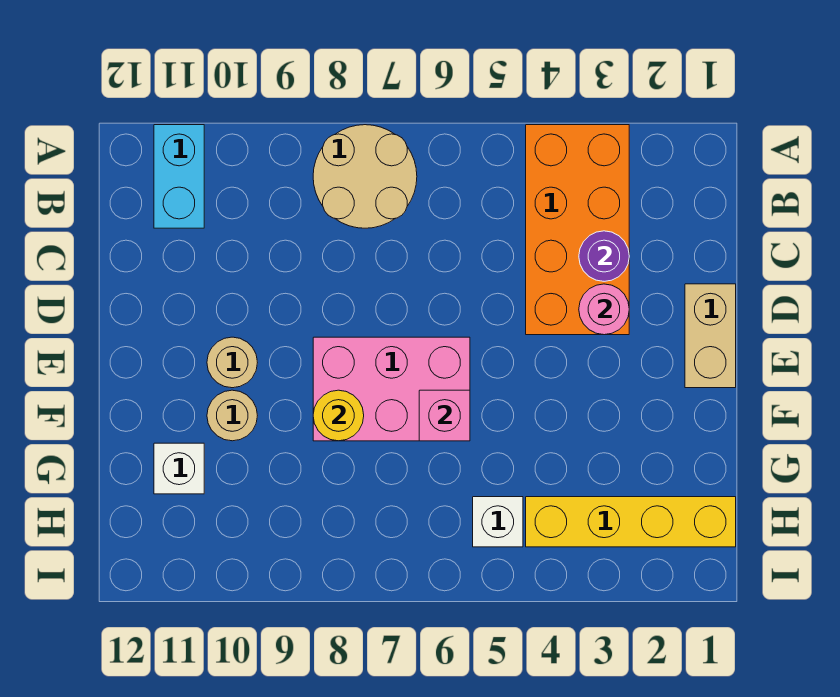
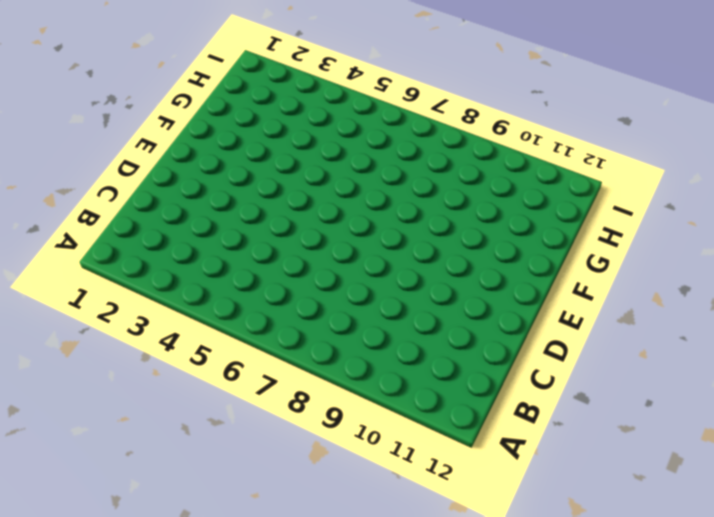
none -> orange 2x4 brick [526,125,629,335]
none -> tan 2x2 round brick [313,125,417,228]
none -> cyan 1x2 brick [154,125,204,228]

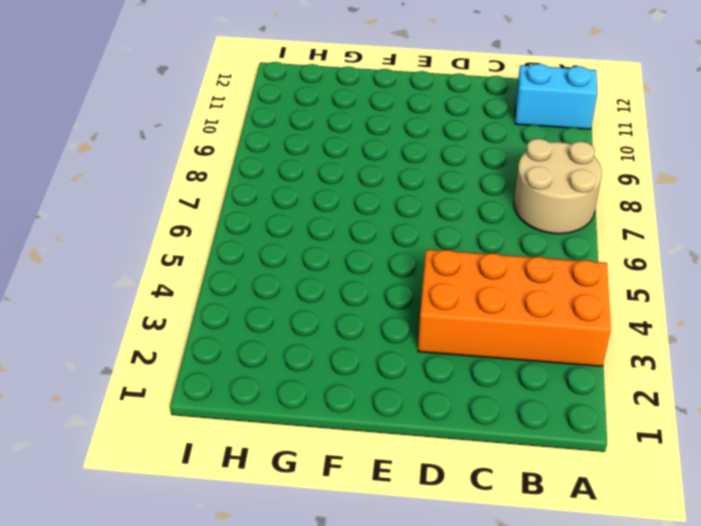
none -> tan 1x2 brick [685,284,736,388]
none -> pink 2x3 brick [313,337,470,441]
none -> tan 1x1 round brick [207,337,257,388]

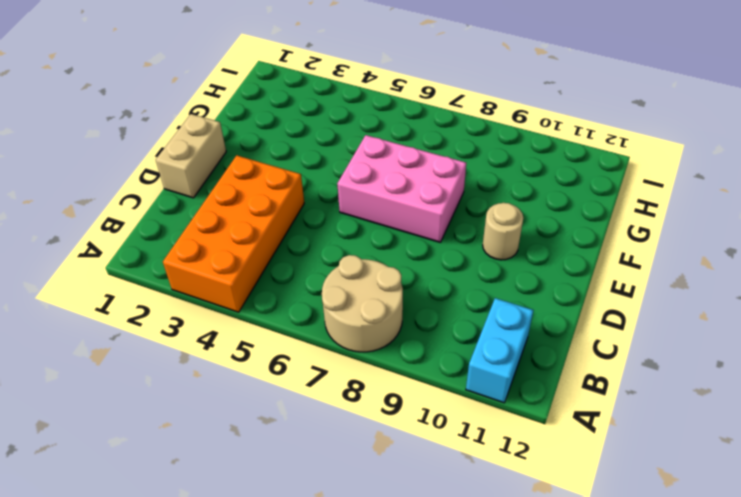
none -> tan 1x1 round brick [207,390,257,441]
none -> white 1x1 brick [154,443,204,494]
none -> yellow 1x4 brick [526,497,736,547]

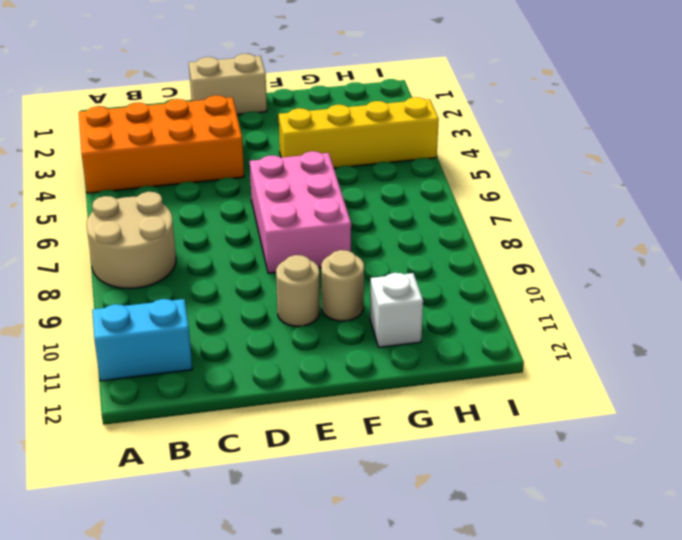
yellow 1x4 brick [279,97,439,168] -> yellow 1x4 brick turned to [526,497,736,547]
none -> white 1x1 brick [473,497,523,547]
none -> purple 1x1 round brick [579,231,629,281]
none -> pink 1x1 round brick [579,284,629,335]

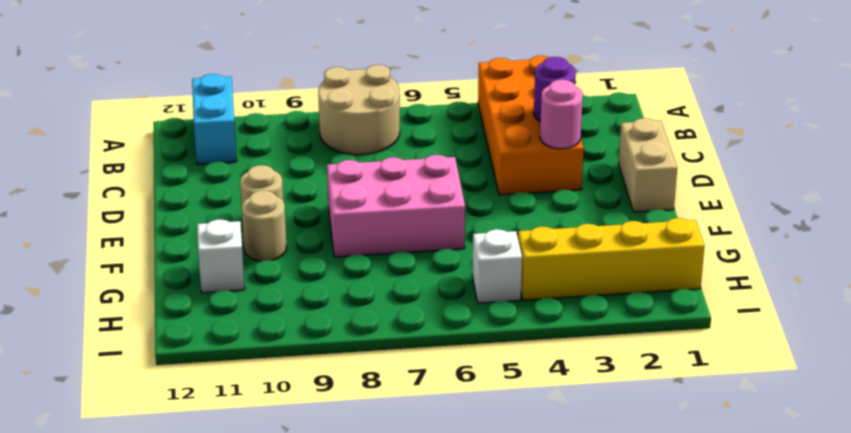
none -> pink 1x1 brick [419,390,470,441]
none -> yellow 1x1 round brick [313,390,364,441]

